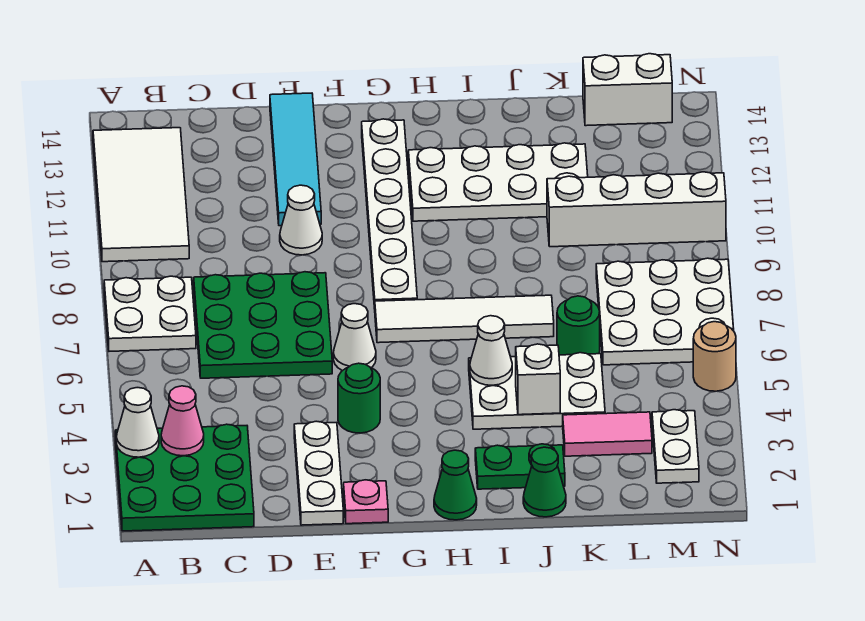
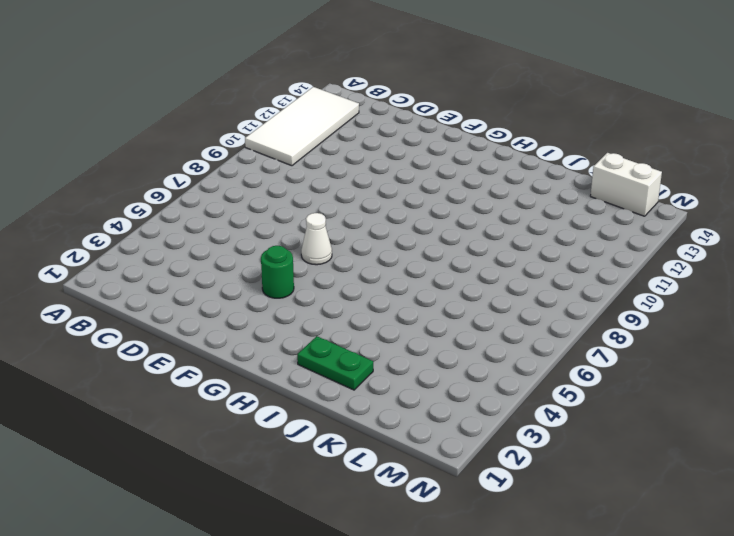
none -> green 3x3 plate [115,424,254,531]
none -> white 2x2 plate [104,276,196,351]
none -> green 3x3 plate [194,272,332,378]

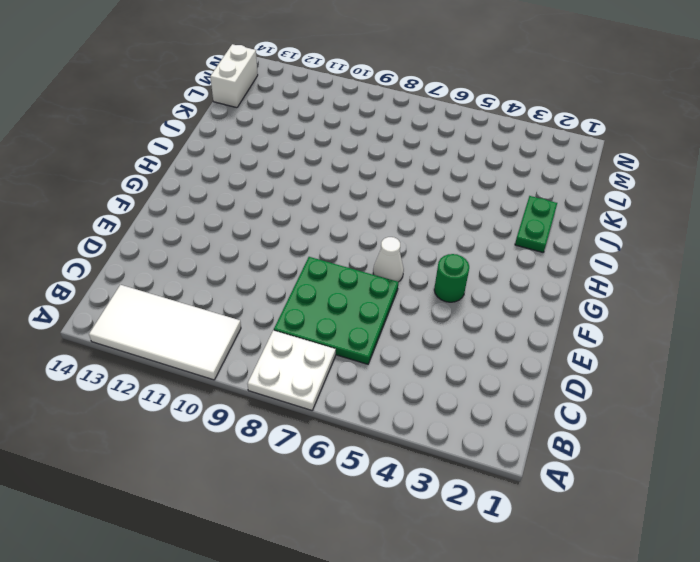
none -> green 3x3 plate [115,424,254,531]
none -> white 1x3 plate [294,421,343,525]
none -> white 1x1 cone [280,185,322,255]

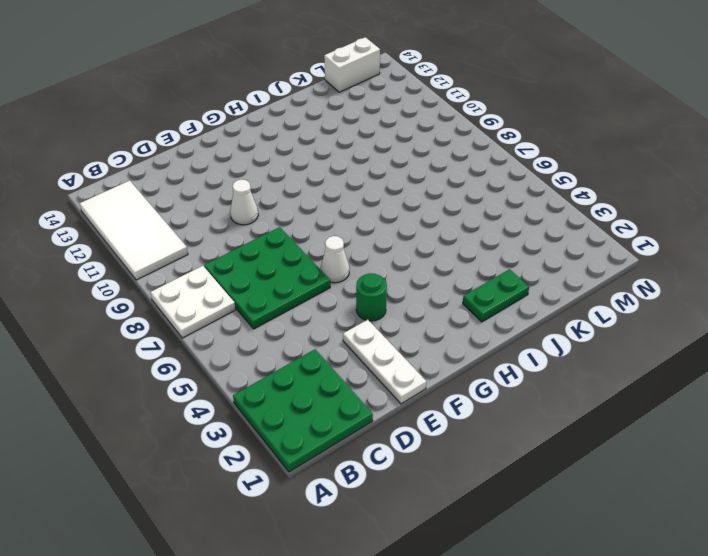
none -> cyan 1x4 tile [270,93,321,226]
none -> pink 1x1 plate [344,480,388,524]
none -> white 1x4 tile [375,295,554,343]

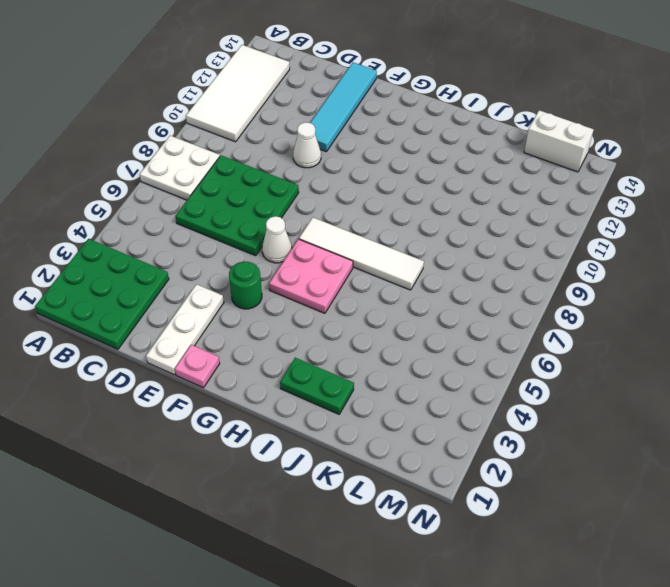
pink 2x2 plate [269,239,353,313] -> none
none -> white 1x6 plate [362,119,417,309]
none -> green 1x1 cone [434,450,477,520]
none -> white 2x4 plate [408,143,588,221]

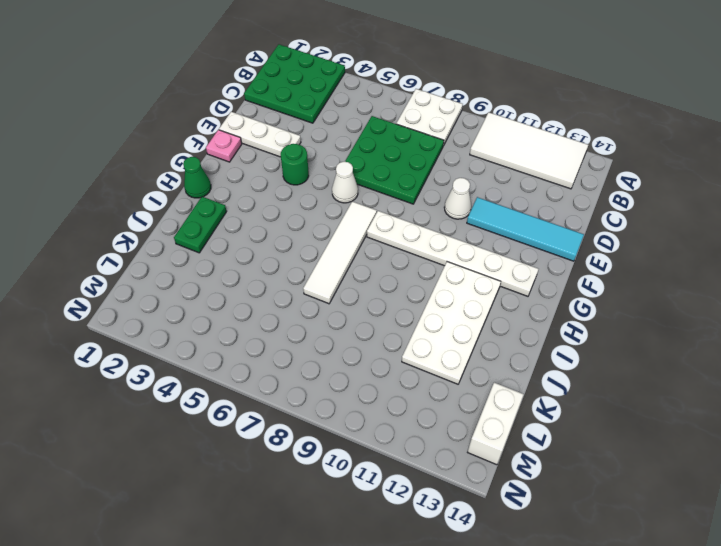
none -> white 2x3 plate [469,353,605,429]
none -> green 1x1 cone [523,447,566,517]
none -> pink 1x2 tile [563,412,652,456]

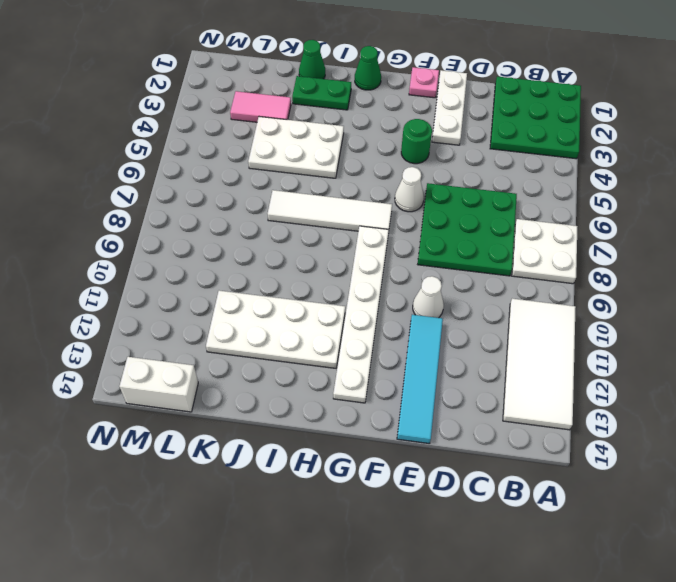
none -> green 1x1 round brick [557,296,600,355]
none -> white 1x4 brick [547,172,726,247]
none -> white 3x3 plate [596,258,734,365]

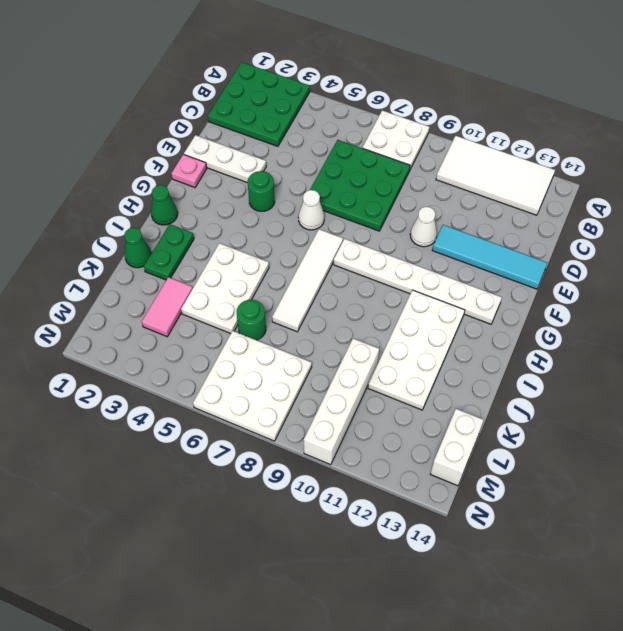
none -> white 1x2 plate [652,410,699,483]
none -> tan 1x1 round brick [693,322,736,391]
none -> white 1x1 cone [116,388,159,457]

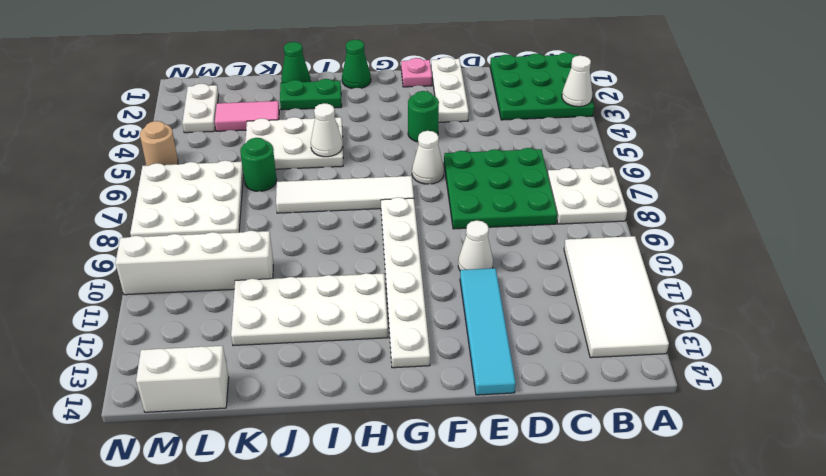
none -> pink 1x1 cone [161,386,204,456]
none -> white 1x1 brick [516,344,560,415]

